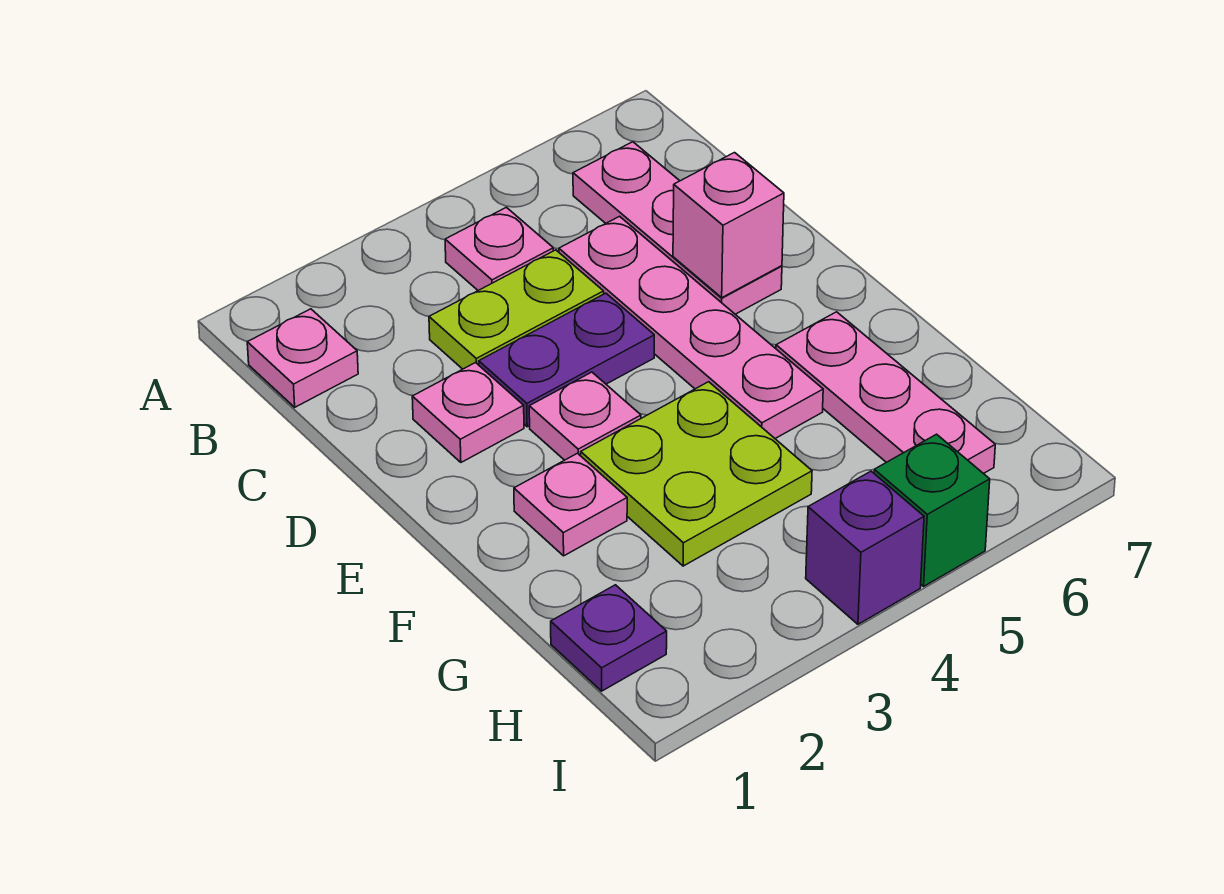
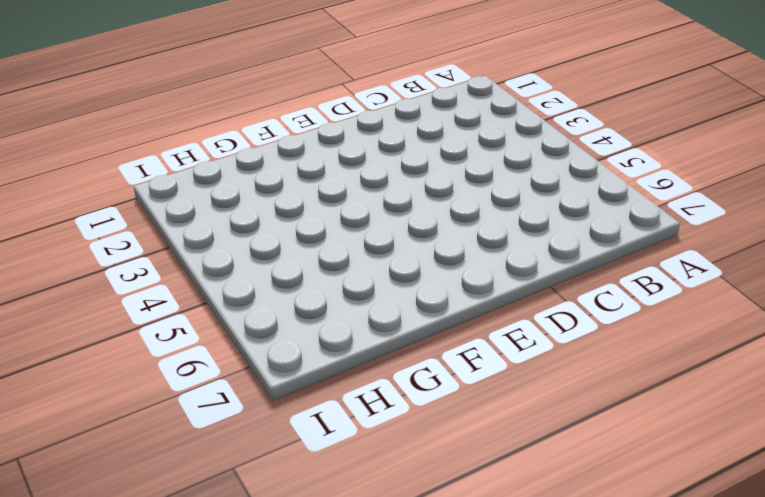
none -> pink 1x1 plate [247,309,358,407]
none -> pink 1x1 plate [445,207,553,290]
none -> pink 1x3 plate [573,142,782,314]

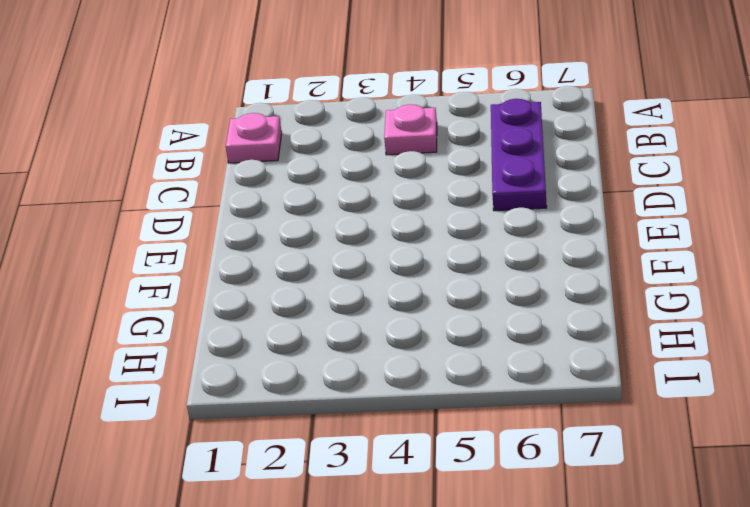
purple 1x3 plate [491,99,547,211] -> pink 1x3 plate [573,142,782,314]
none -> lime 1x2 plate [429,250,604,369]
none -> pink 1x4 plate [559,216,823,438]
none -> pink 1x1 plate [412,363,524,462]

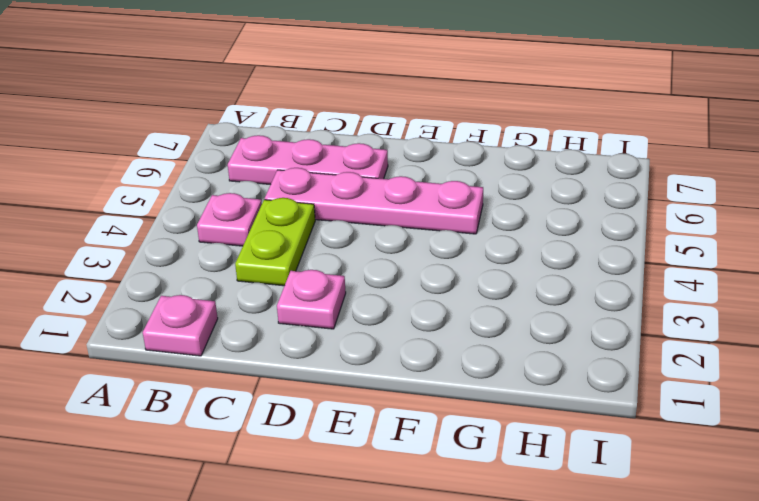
none -> purple 1x2 plate [479,293,654,427]
none -> pink 1x1 plate [529,372,641,460]
none -> pink 1x1 plate [514,453,627,556]

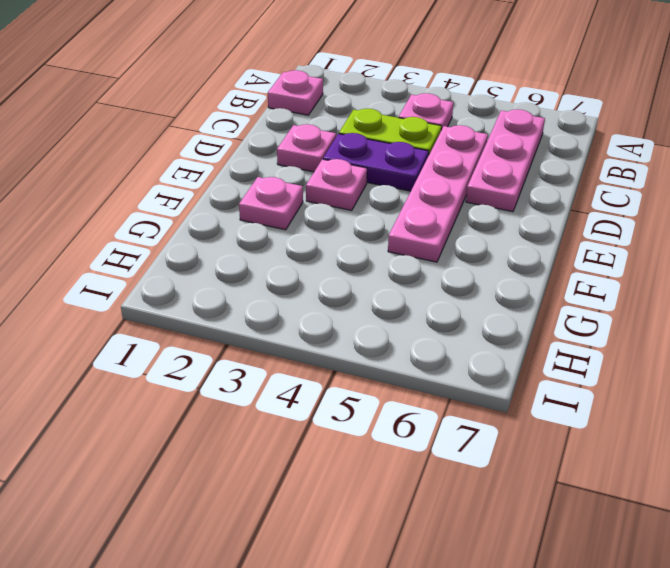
none -> lime 2x2 plate [581,382,812,566]
none -> pink 1x3 plate [776,312,995,474]
none -> purple 1x1 plate [551,585,667,691]

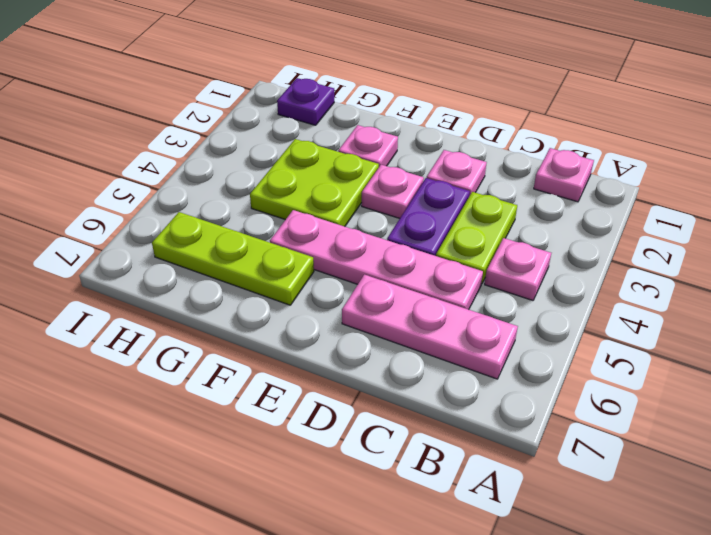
lime 1x3 plate [152,212,314,305] -> pink 1x3 plate [776,312,995,474]
none -> purple 1x1 brick [806,471,924,624]
none -> green 1x1 brick [874,434,990,586]
none -> pink 1x1 brick [673,153,784,298]

